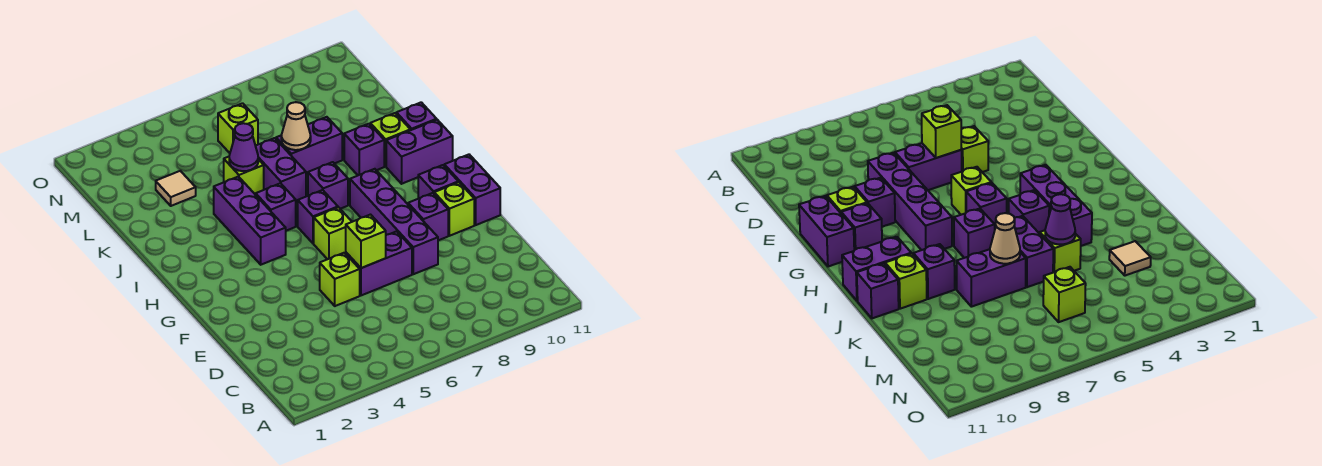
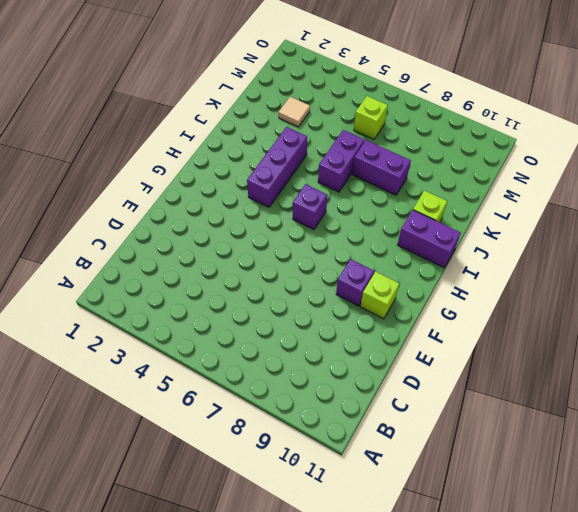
none -> lime 1x1 brick [320,253,360,306]
none -> purple 1x2 brick [346,231,412,295]
none -> purple 1x4 brick [350,169,438,274]

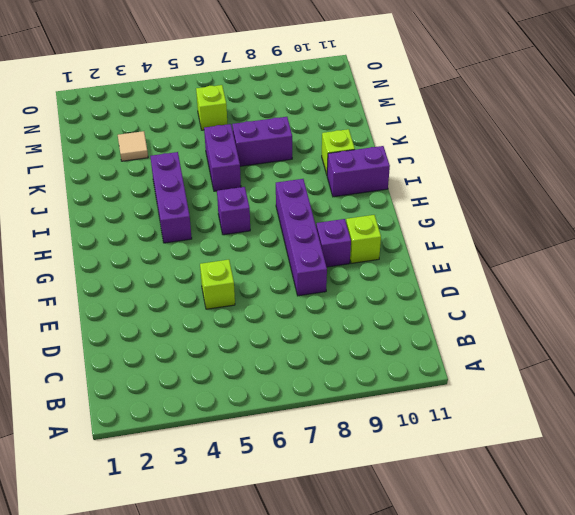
none -> purple 1x2 brick [346,231,412,295]
none -> purple 1x2 brick [444,155,500,225]
none -> lime 1x1 brick [314,207,352,259]

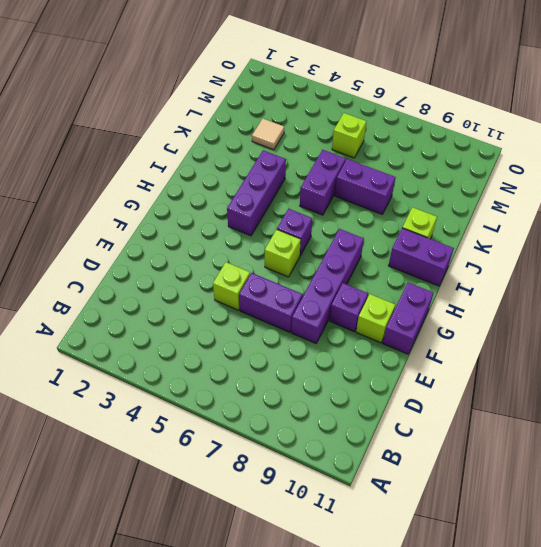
none -> purple 1x1 brick [418,165,458,199]
none -> purple 1x1 brick [256,183,296,231]
none -> purple 1x1 brick [308,162,348,209]

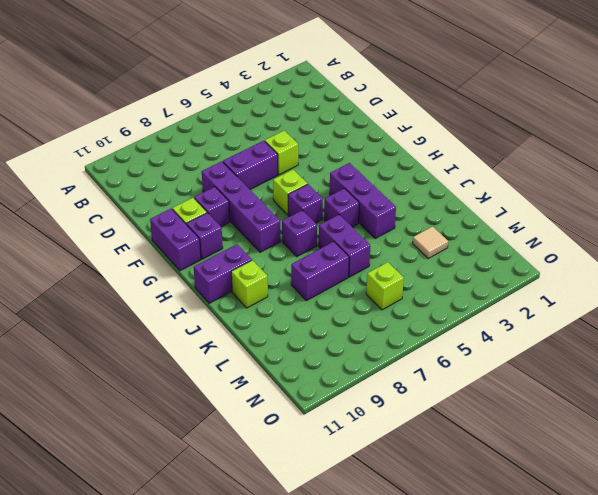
none -> purple 1x1 brick [344,124,384,175]
none -> purple 1x1 brick [396,102,437,130]
none -> lime 1x1 brick [224,157,264,195]

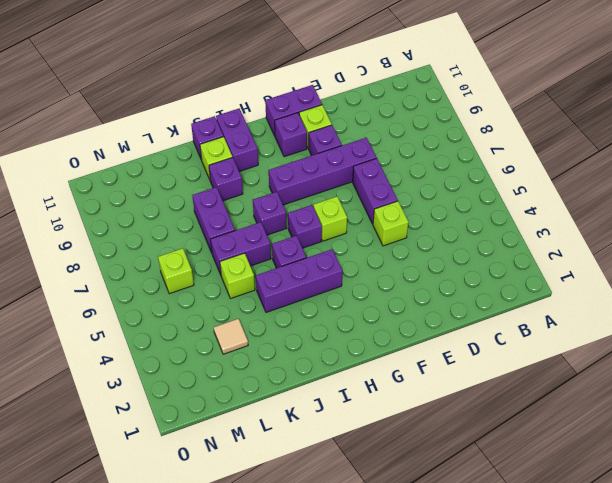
none -> lime 1x1 brick [346,215,386,268]
none -> purple 1x1 cone [229,123,258,171]
none -> tan 1x1 cone [281,102,311,150]

